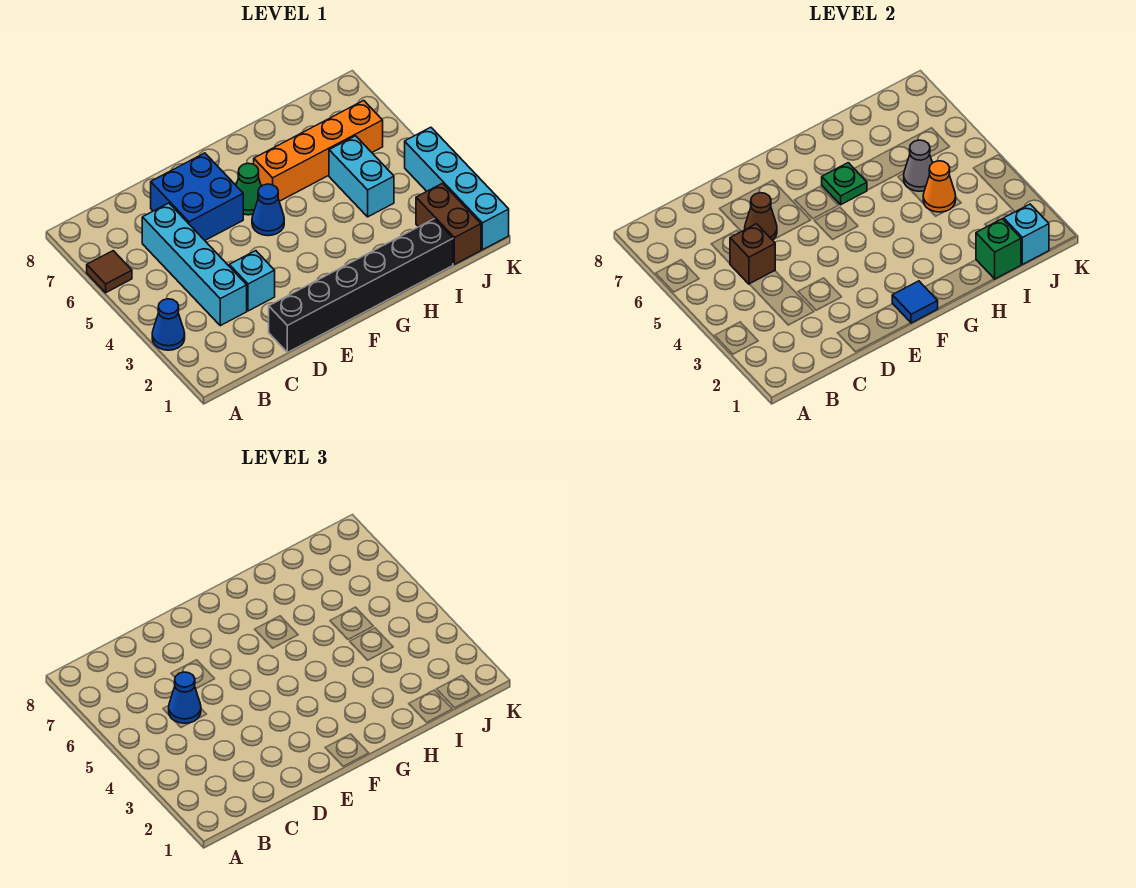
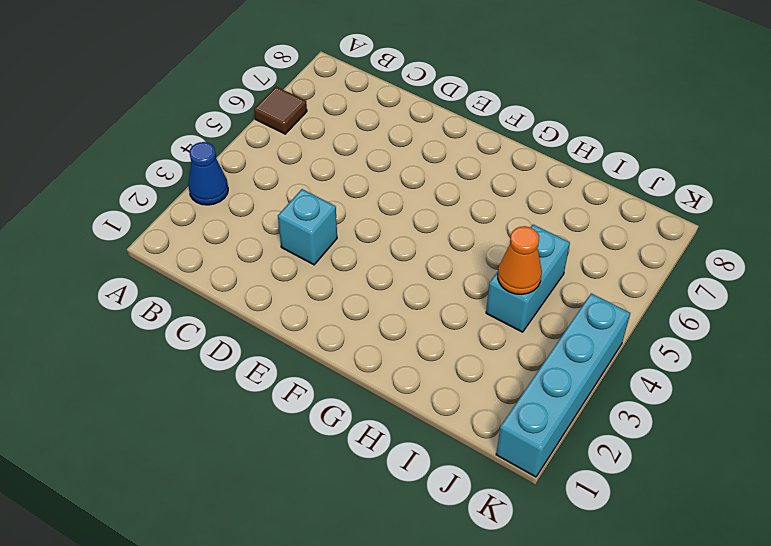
none -> cyan 1x4 brick [142,203,247,326]
none -> black 1x6 brick [269,219,453,352]
none -> blue 2x2 brick [151,153,243,240]

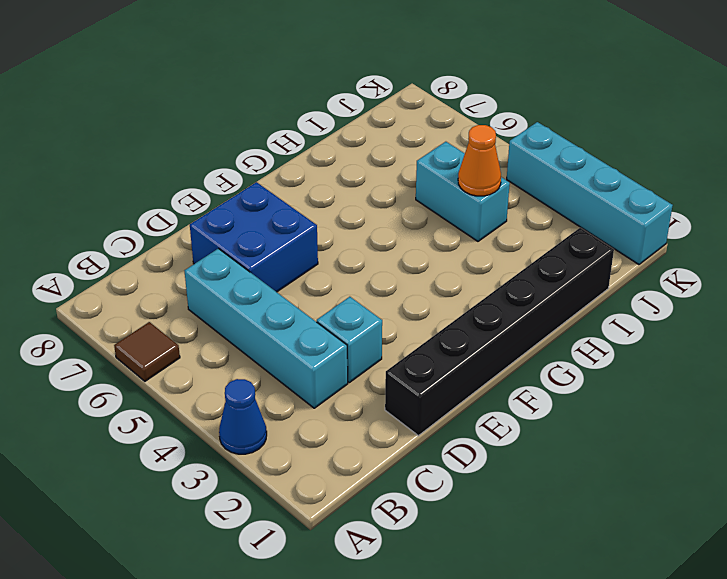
none -> blue 1x1 cone [252,184,284,236]
none -> green 1x1 cone [236,163,261,215]
none -> orange 1x4 brick [254,100,383,201]

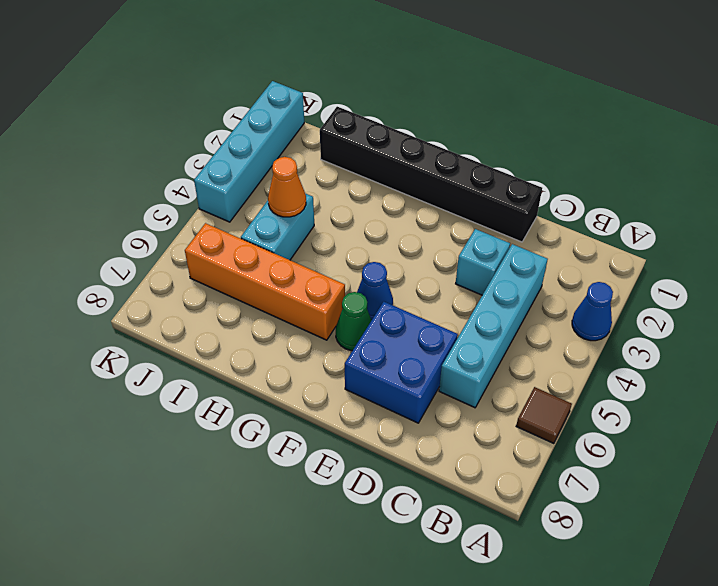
none -> brown 1x2 brick [416,183,481,264]
none -> brown 1x1 brick [730,224,775,284]
none -> brown 1x1 cone [745,193,777,240]

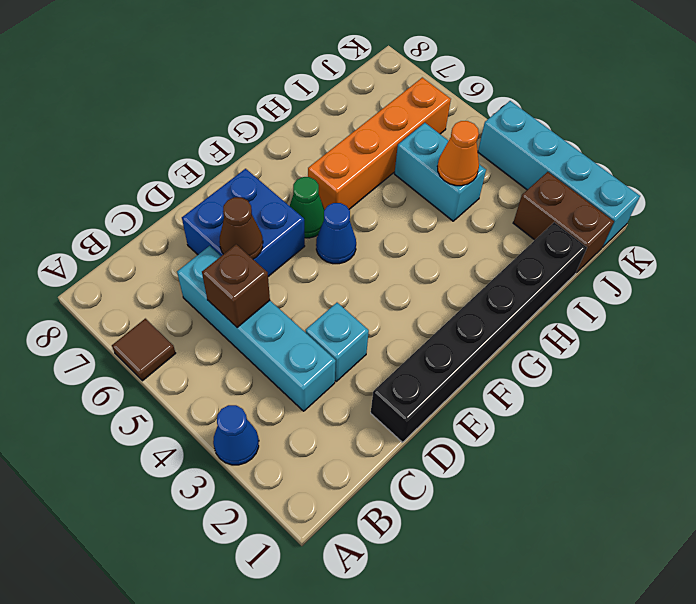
none -> blue 1x1 tile [892,281,938,323]
none -> green 1x1 plate [822,163,867,205]
none -> green 1x1 brick [976,219,1021,279]

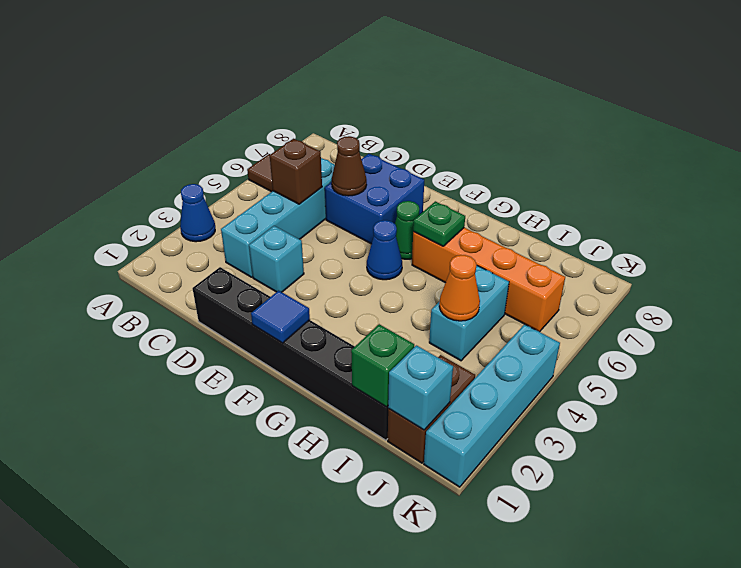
none -> grey 1x1 cone [904,140,932,191]
none -> blue 1x1 cone [169,672,201,723]

